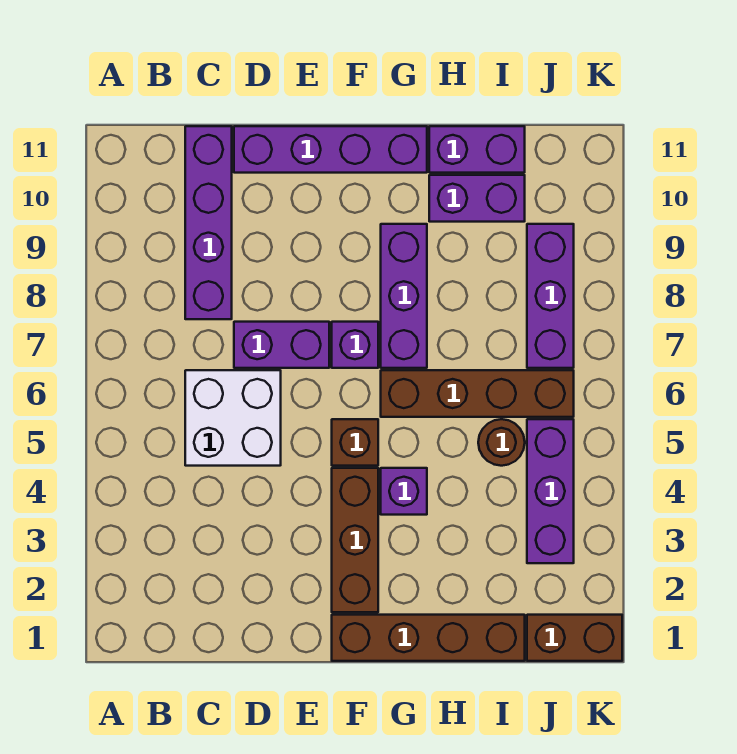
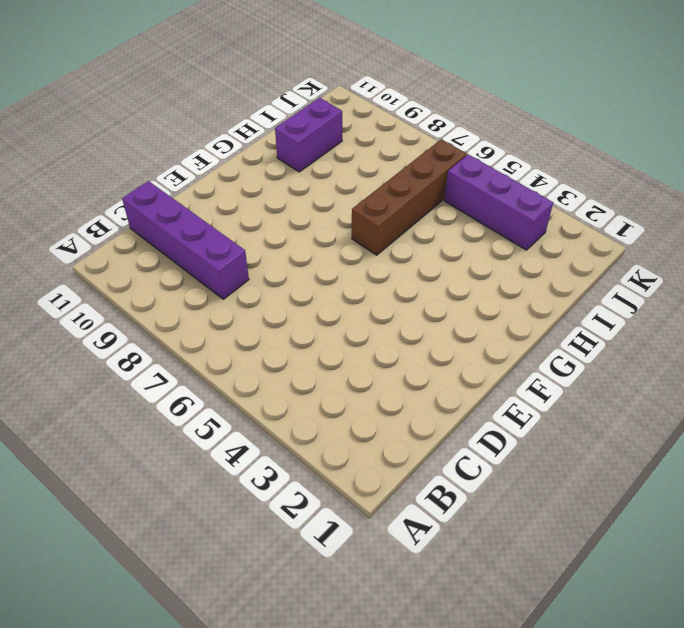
none -> white 2x2 brick [185,370,281,466]
none -> purple 1x2 brick [234,322,329,368]
none -> purple 1x4 brick [234,126,427,173]

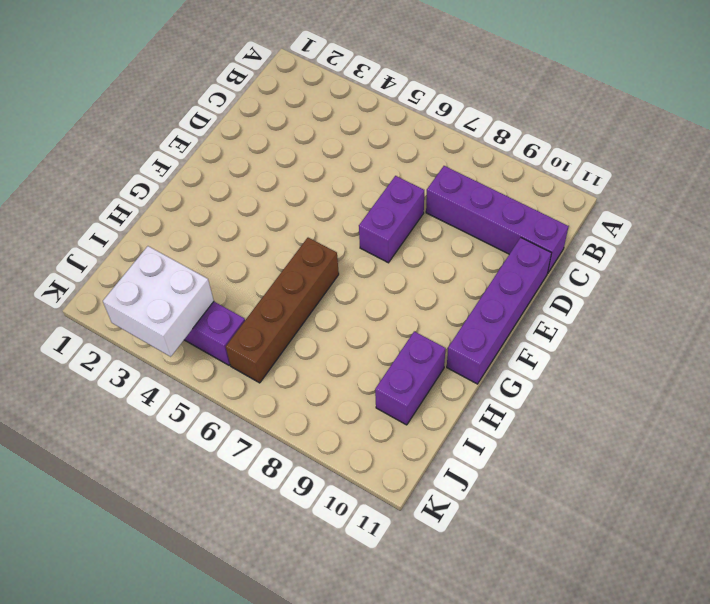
white 2x2 brick [103,246,214,357] -> white 2x2 brick moved to [185,370,281,466]
none -> brown 1x4 brick [332,615,525,661]
none -> brown 1x3 brick [332,468,378,612]
none -> brown 1x1 brick [332,419,378,466]

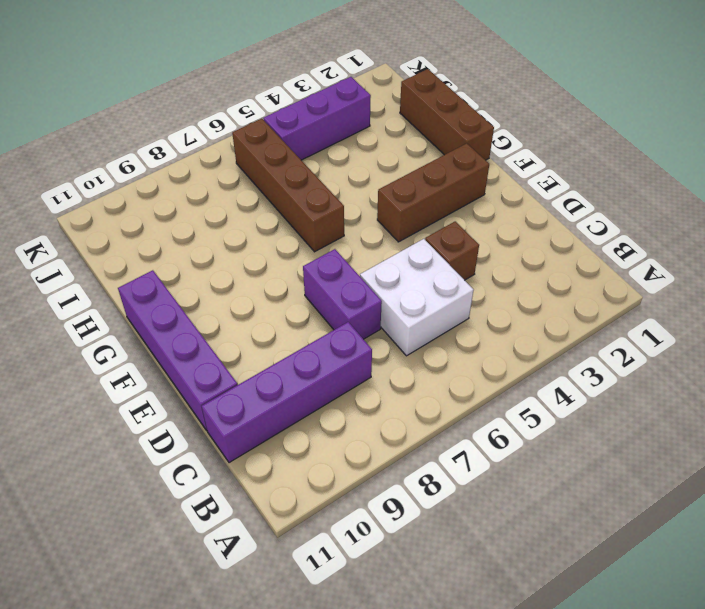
brown 1x1 brick [425,221,479,280] -> brown 1x1 brick moved to [332,419,378,466]
brown 1x3 brick [400,69,494,160] -> brown 1x4 brick [332,615,525,661]
none -> purple 1x1 brick [332,322,378,368]
none -> purple 1x1 brick [381,468,427,515]
none -> purple 1x3 brick [381,224,427,368]

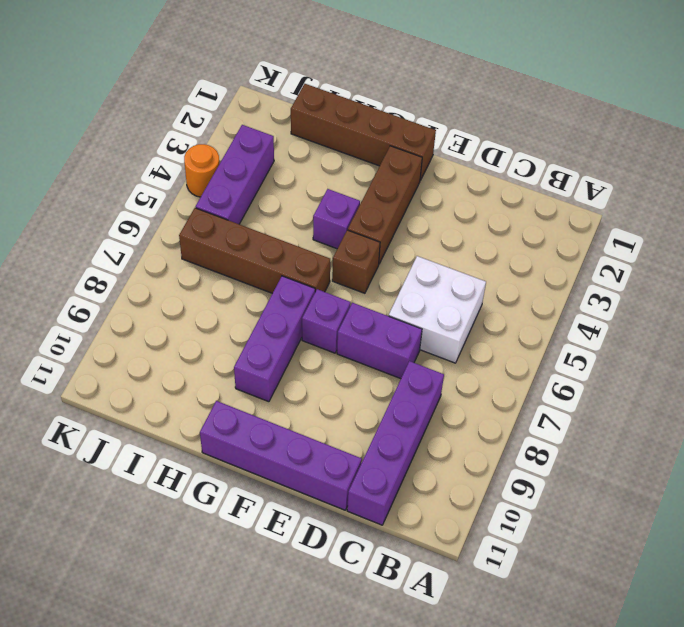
orange 1x1 round brick [184,144,219,197] -> none
none -> purple 1x2 brick [429,175,525,222]
none -> purple 1x2 brick [429,126,525,173]
none -> brown 1x1 round brick [478,419,525,466]

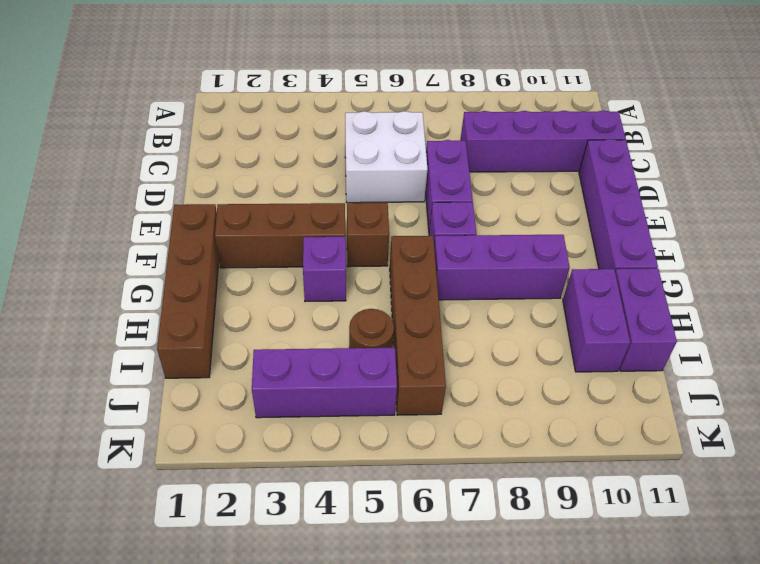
none -> brown 1x2 brick [527,615,622,661]
none -> purple 1x3 brick [527,224,574,368]

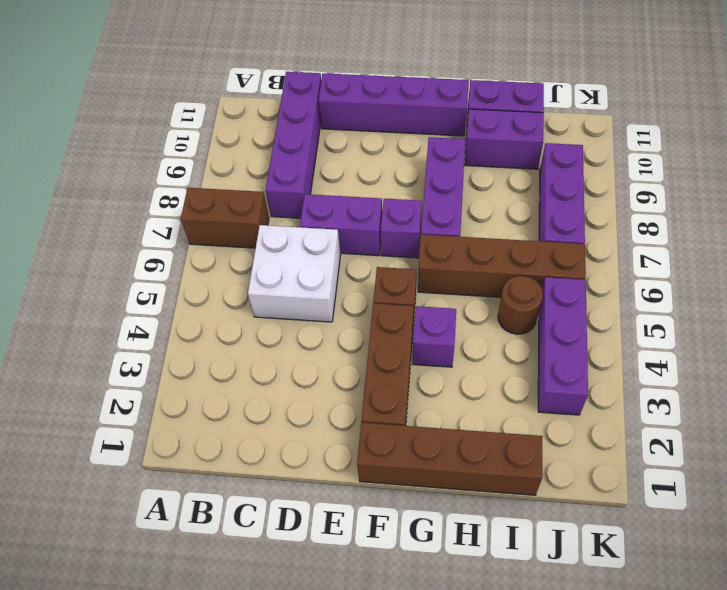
brown 1x2 brick [181,188,269,248] -> brown 1x2 brick moved to [527,615,622,661]

